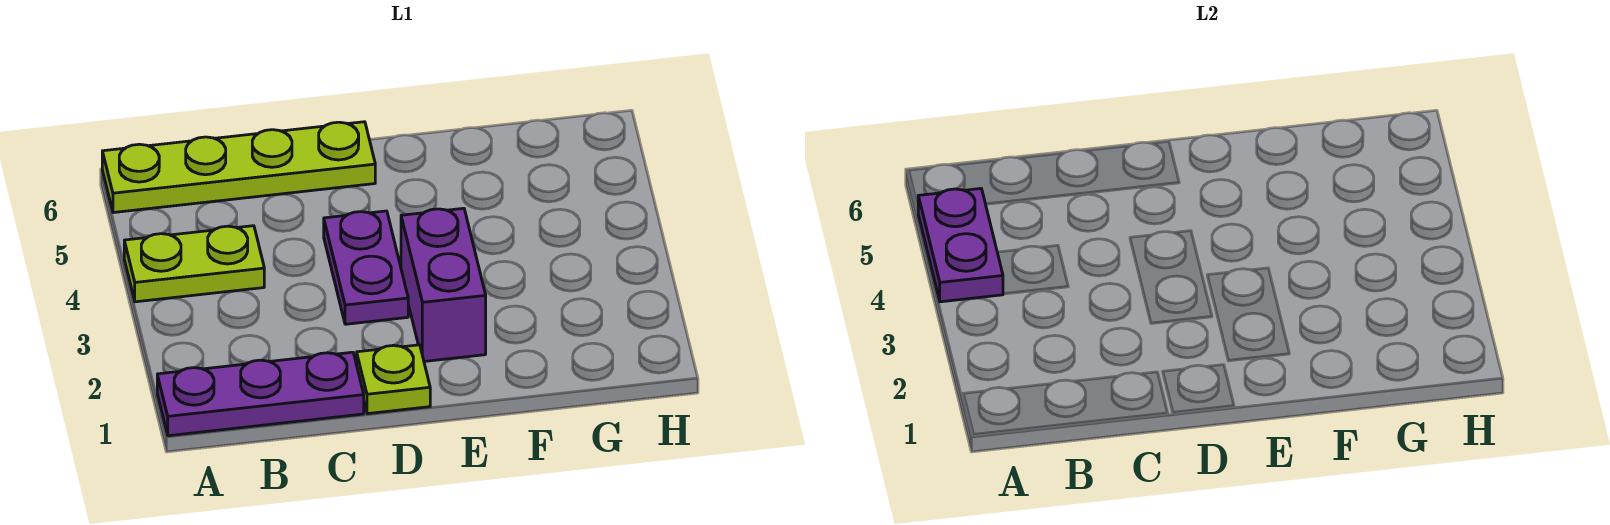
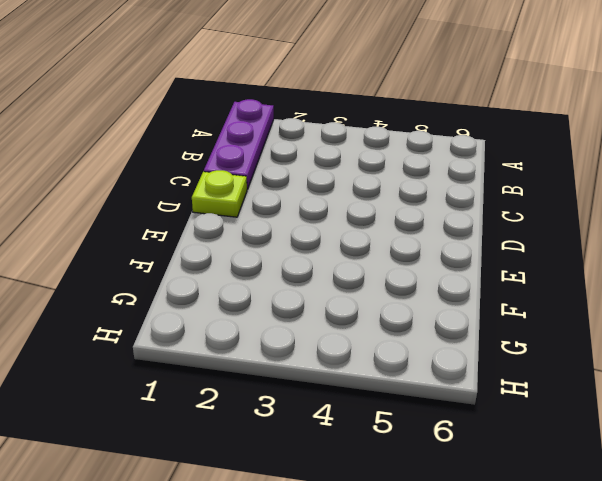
none -> lime 1x2 plate [124,226,264,302]
none -> lime 1x4 plate [102,122,375,213]

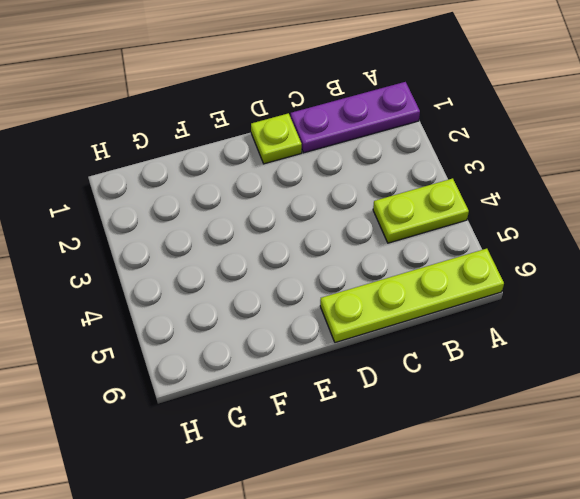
none -> purple 1x2 plate [324,211,408,324]
none -> purple 1x2 brick [401,208,486,361]

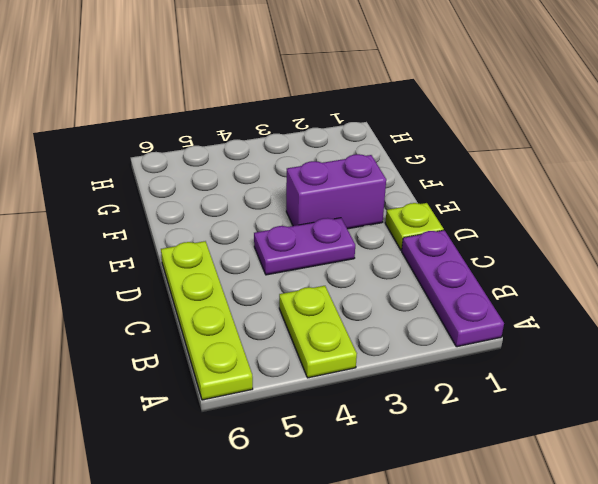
none -> purple 1x2 plate [918,189,1003,302]

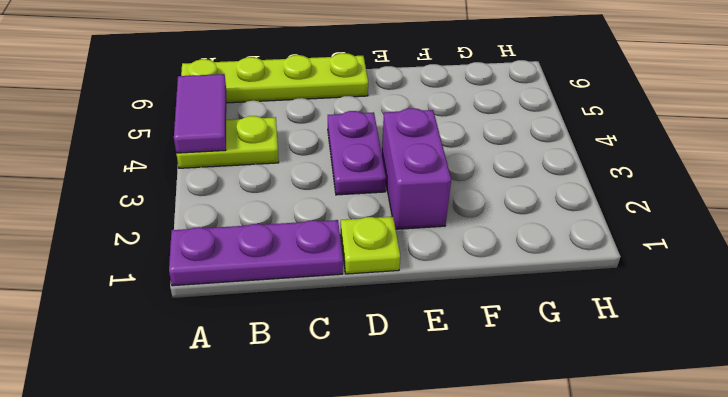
purple 1x2 tile [174,74,226,153] -> purple 1x2 plate [918,189,1003,302]

